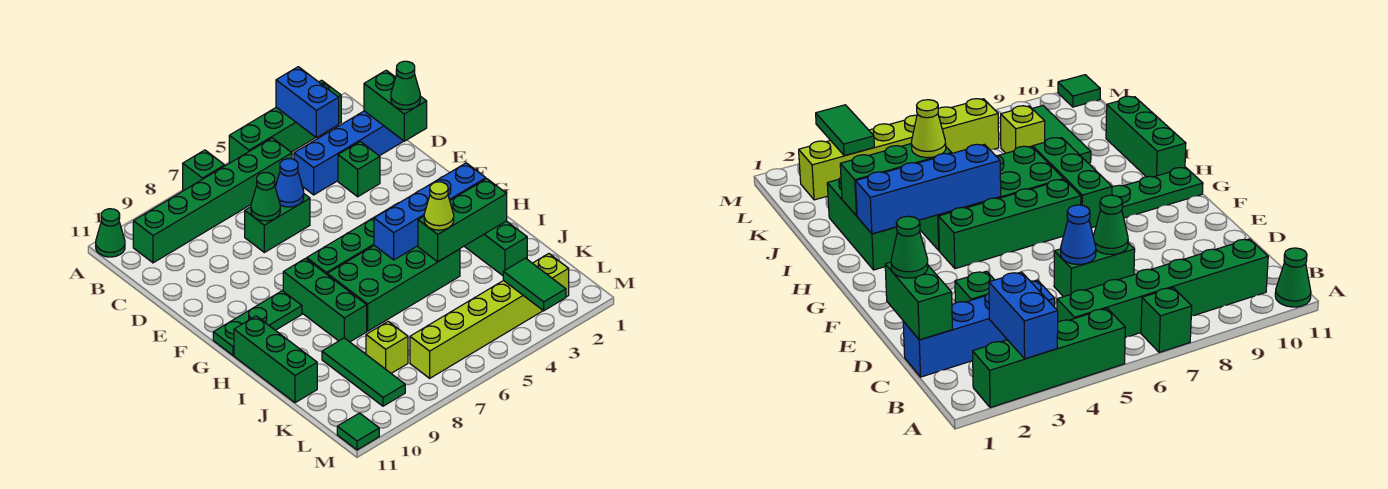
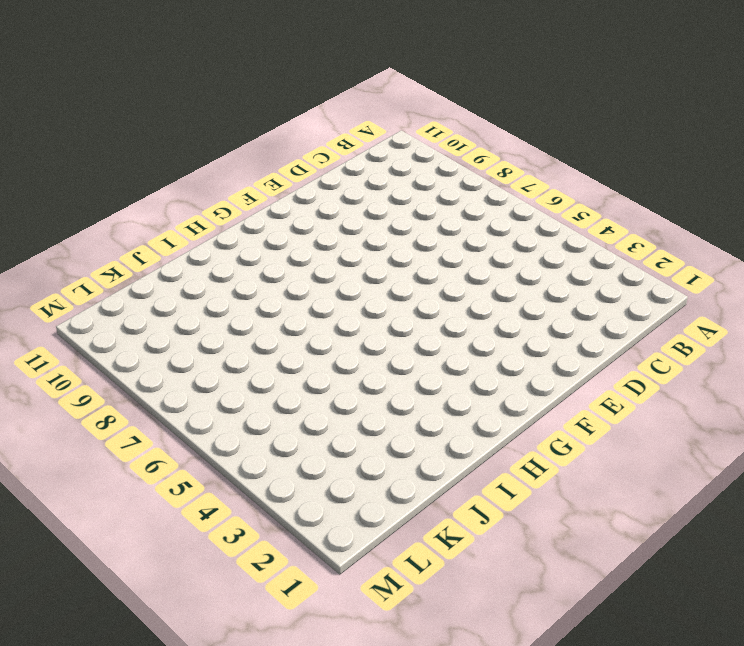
none -> green 1x4 brick [229,80,341,163]
none -> green 1x1 brick [183,150,225,191]
none -> green 1x1 cone [96,209,125,257]

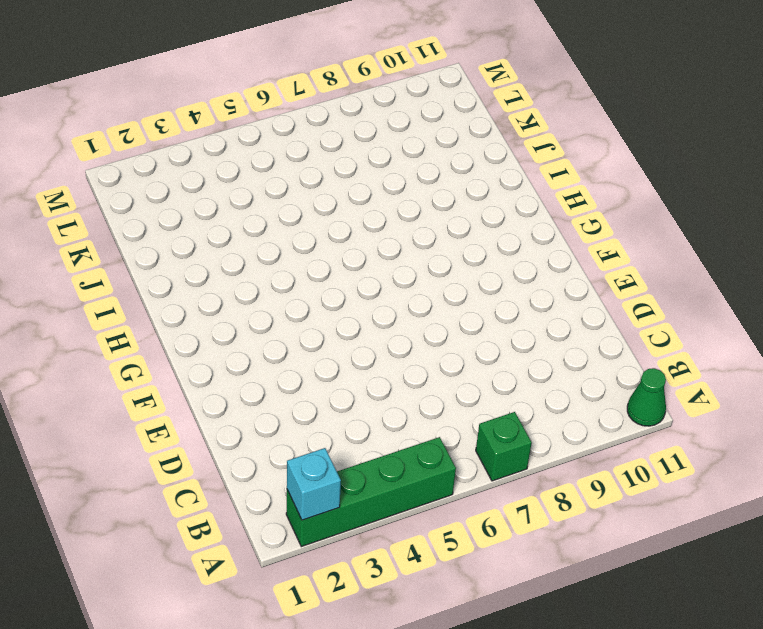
cyan 1x1 brick [287,448,341,520] -> none
none -> green 1x6 brick [133,138,292,263]
none -> blue 1x4 brick [294,111,403,195]
none -> green 1x1 brick [338,142,380,197]

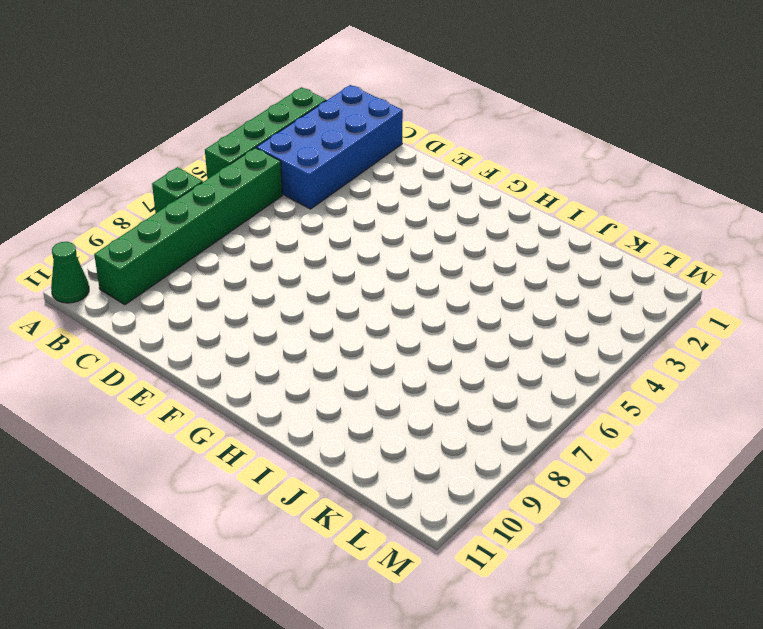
blue 2x4 brick [256,85,403,209] -> blue 1x4 brick [294,111,403,195]
none -> green 1x1 brick [338,142,380,197]
none -> green 1x2 brick [245,194,310,252]
none -> green 1x4 brick [307,203,398,274]

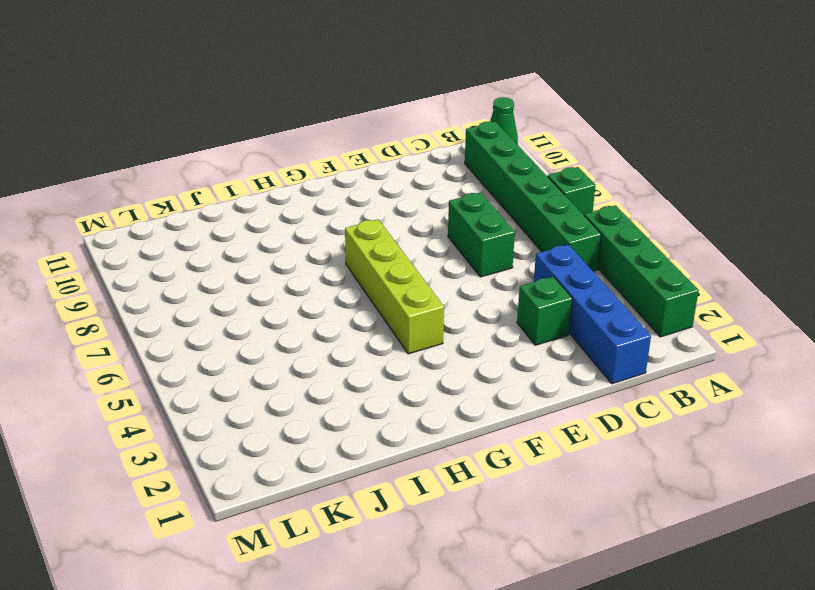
lime 1x4 brick [345,219,444,354] -> green 1x4 brick [307,203,398,274]
none -> green 1x3 brick [283,258,367,342]
none -> green 1x3 plate [213,291,302,355]
none -> green 1x3 brick [464,221,527,276]

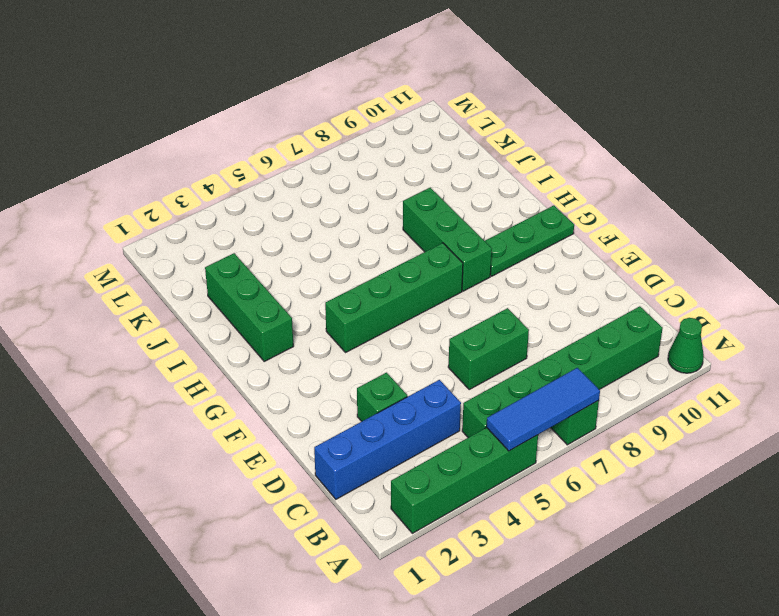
blue 1x3 tile [486,368,600,451] -> none
none -> green 2x4 brick [327,246,460,331]
none -> green 1x3 brick [234,316,317,403]
none -> green 1x3 tile [322,338,405,406]

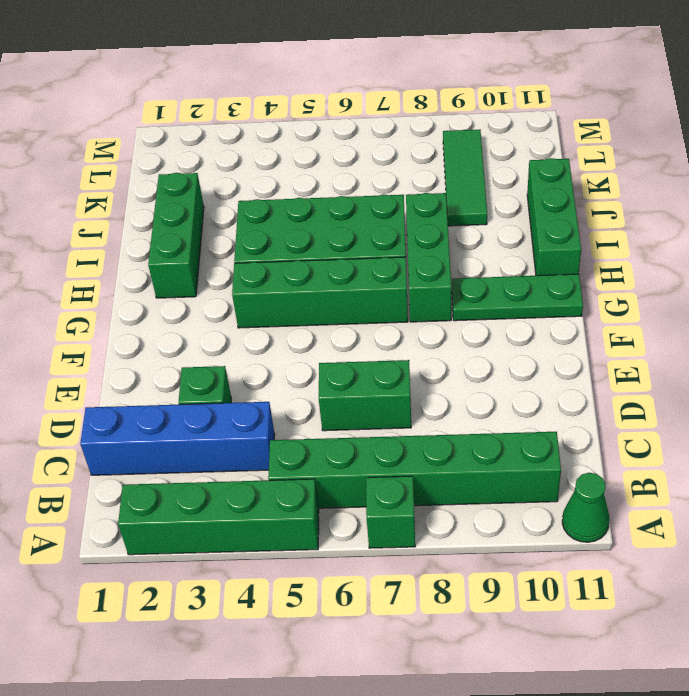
none -> lime 1x1 brick [366,321,408,373]
none -> lime 1x6 brick [410,254,569,378]
none -> green 1x1 tile [337,413,379,450]

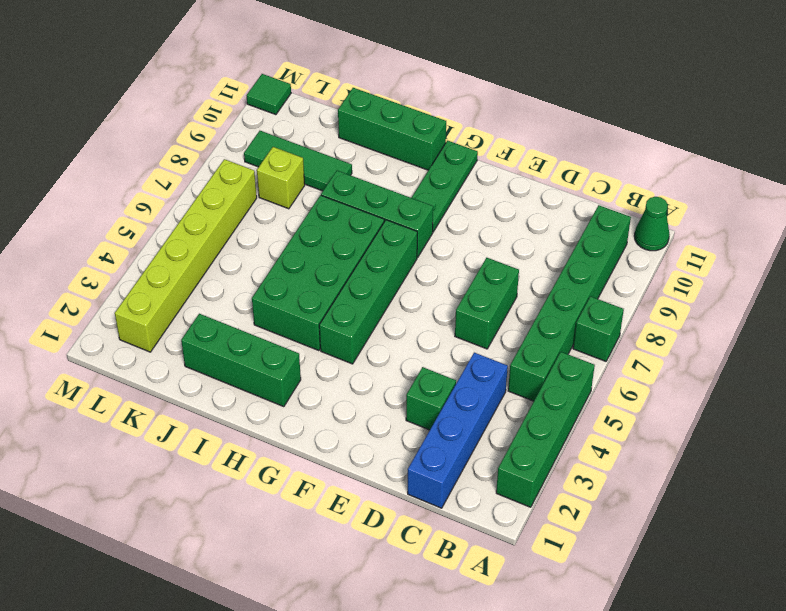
none -> blue 1x2 brick [276,67,339,138]
none -> green 1x2 brick [364,70,427,141]
none -> blue 1x1 cone [275,159,304,207]

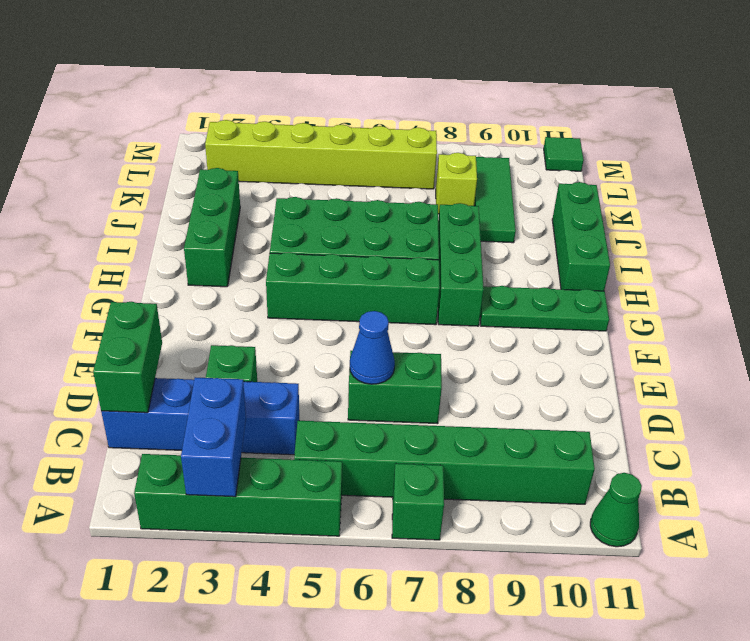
none -> green 1x1 cone [251,173,280,221]
none -> blue 1x4 brick [374,163,486,260]
none -> green 1x3 brick [418,179,507,262]

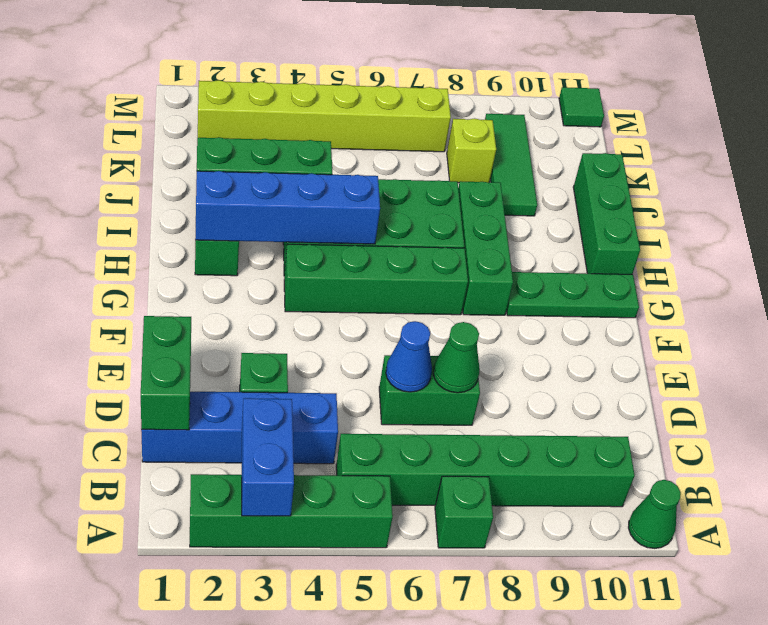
none -> green 1x2 tile [503,258,566,311]
none -> green 1x1 cone [391,61,420,110]
none -> lime 1x1 cone [424,182,454,230]

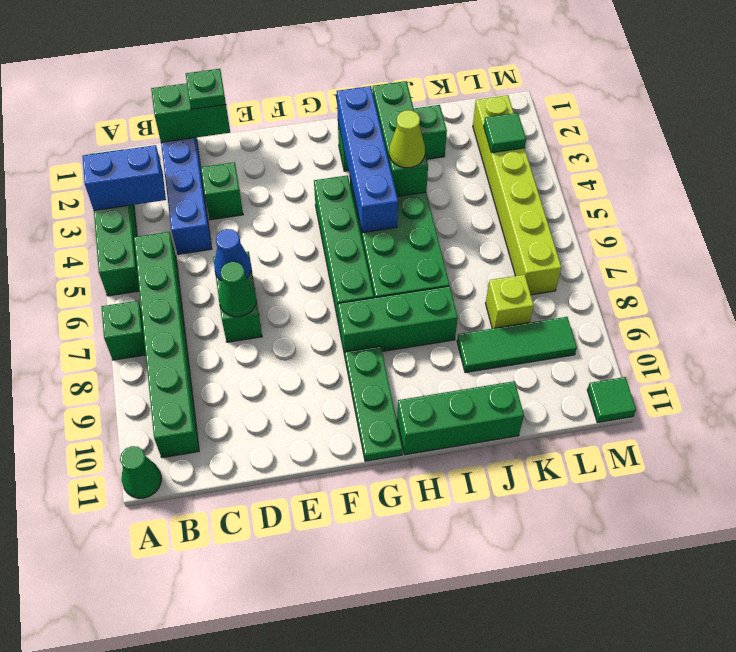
green 1x1 plate [186,69,226,109] -> green 1x1 cone [391,61,420,110]
green 1x1 tile [484,113,526,153] -> green 1x2 tile [503,258,566,311]

